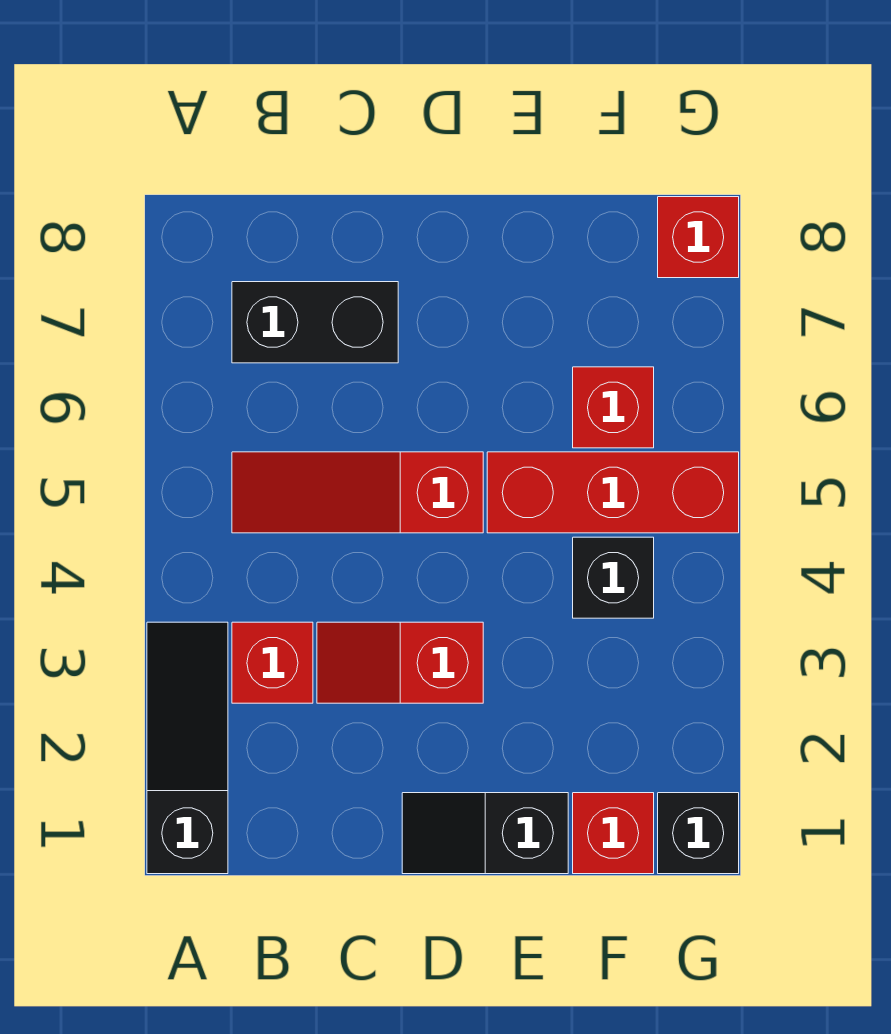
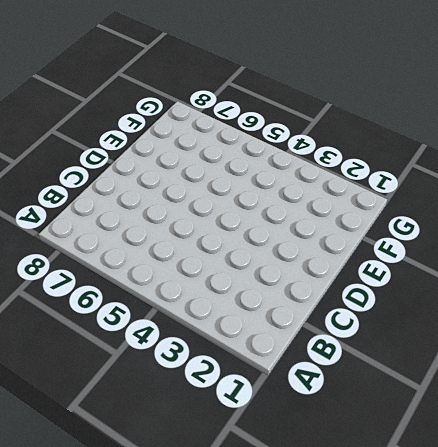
none -> black 1x3 slope [147,622,228,874]
none -> red 1x1 brick [232,622,313,703]
none -> red 1x3 slope [232,452,483,533]

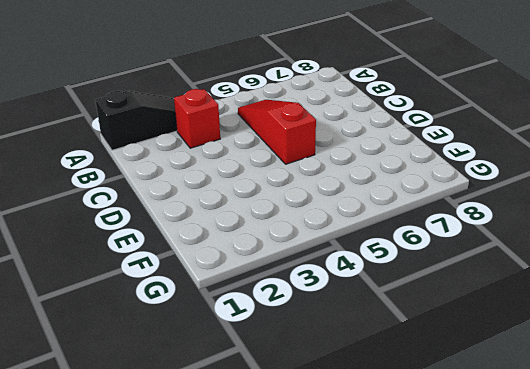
none -> black 1x2 brick [232,282,398,363]
none -> red 1x2 slope [317,622,483,703]
none -> black 1x2 slope [402,793,568,874]

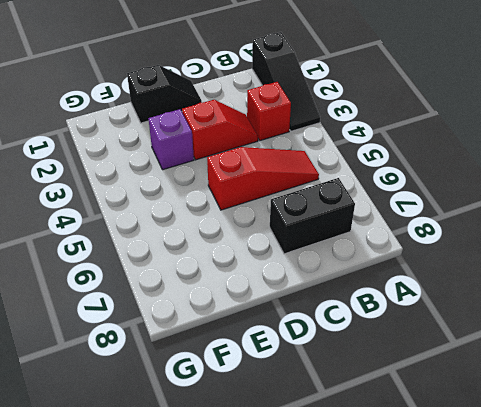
purple 1x1 brick [148,109,194,170] -> none
none -> red 1x3 brick [487,452,739,533]
none -> red 1x1 brick [573,793,654,874]
none -> black 1x1 brick [573,537,654,618]

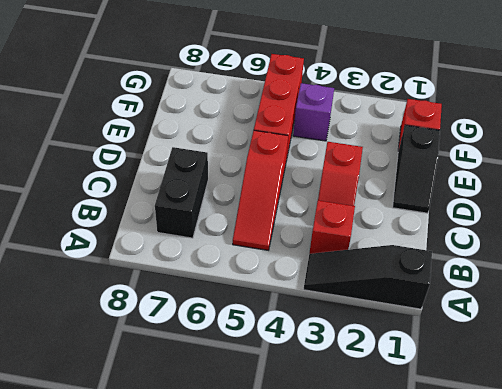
purple 1x1 brick [293,83,334,141] -> black 1x1 brick [573,537,654,618]
none -> red 1x1 brick [573,367,654,448]
none -> black 1x1 brick [658,793,739,874]
none -> red 1x1 brick [658,197,739,278]

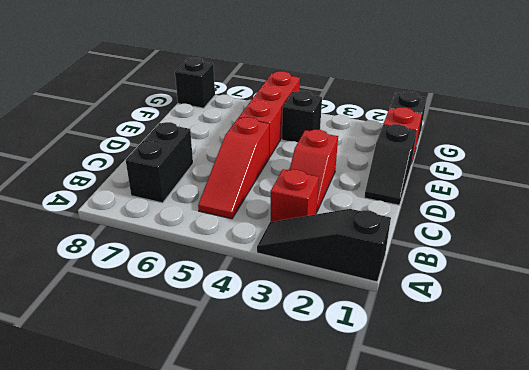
black 1x1 brick [175,58,215,108] -> red 1x1 brick [658,197,739,278]
none -> red 1x1 brick [573,367,654,448]

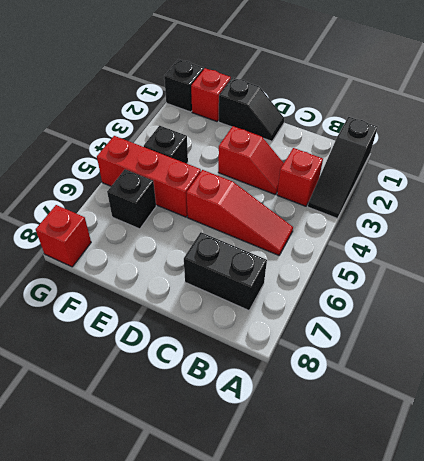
black 1x1 brick [107,169,156,229] -> red 1x1 brick [573,367,654,448]

